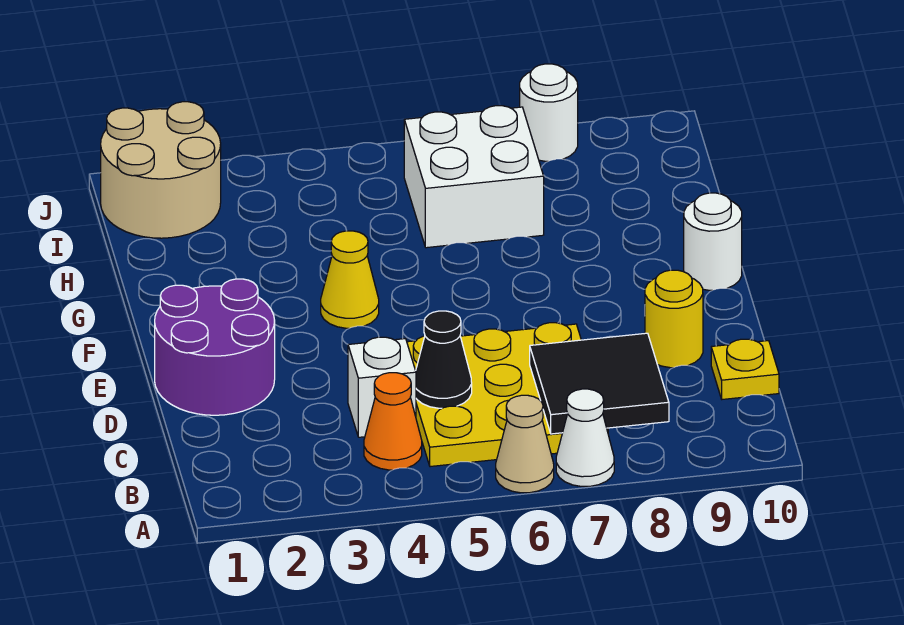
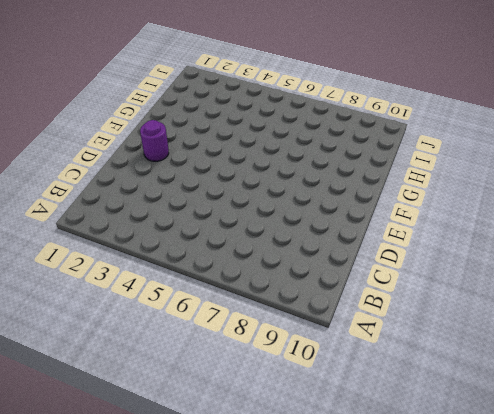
purple 1x1 round brick [140,120,169,161] -> purple 2x2 round brick [155,279,275,415]
none -> tan 1x1 cone [496,395,554,493]
none -> white 1x1 cone [556,389,614,486]
none -> orange 1x1 cone [364,373,422,470]

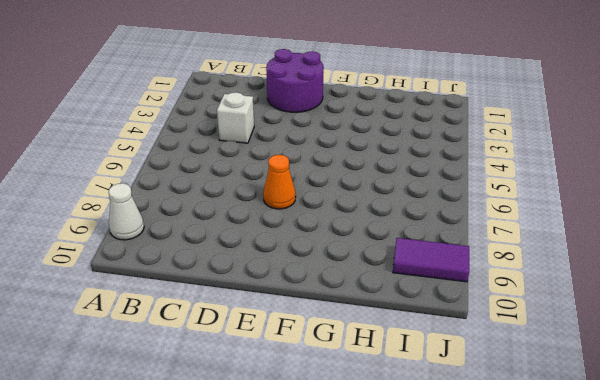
white 1x1 cone [109,183,144,240] -> white 1x1 cone moved to [556,389,614,486]
orange 1x1 cone [263,155,296,209] -> orange 1x1 cone moved to [364,373,422,470]
purple 1x2 tile [393,238,469,282] -> none
none -> tan 1x1 cone [496,395,554,493]
none -> yellow 3x3 plate [407,323,608,467]
none -> yellow 1x1 plate [711,339,779,399]

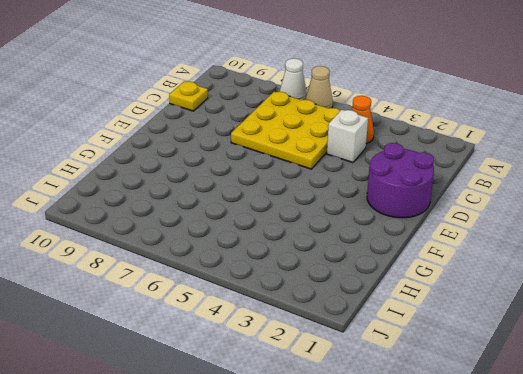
none -> yellow 1x1 round brick [645,270,703,368]
none -> yellow 1x1 cone [321,231,379,328]
none -> white 1x1 round brick [684,193,742,290]

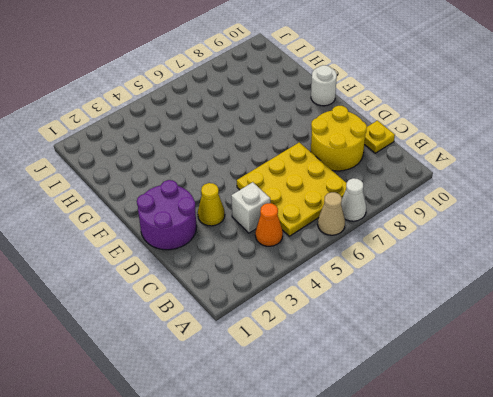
yellow 2x2 round brick [311,106,367,171] -> yellow 1x1 round brick [645,270,703,368]
yellow 1x1 cone [198,183,225,226] -> yellow 1x1 cone moved to [321,231,379,328]
none -> white 2x2 brick [404,106,544,248]
none -> tan 2x2 round brick [101,102,221,238]
none -> white 1x1 round brick [520,64,578,161]

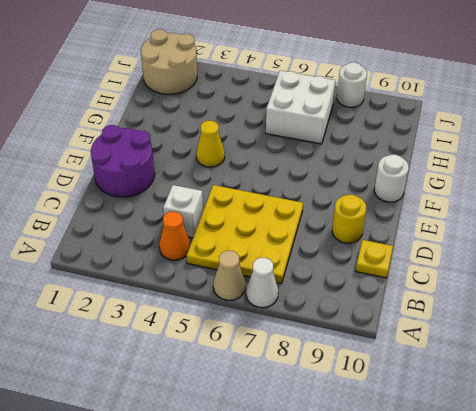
none -> black 2x2 tile [530,333,669,434]
none -> black 1x1 cone [416,311,472,408]

